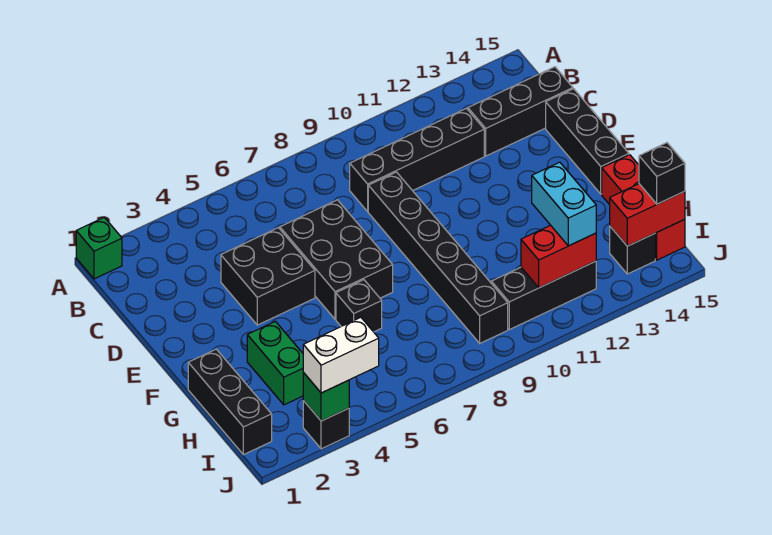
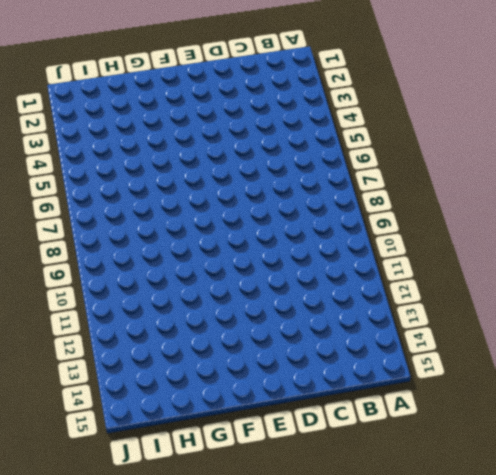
none -> green 1x1 brick [76,217,122,279]
none -> black 1x4 brick [350,108,484,211]
none -> black 1x3 brick [468,67,573,156]

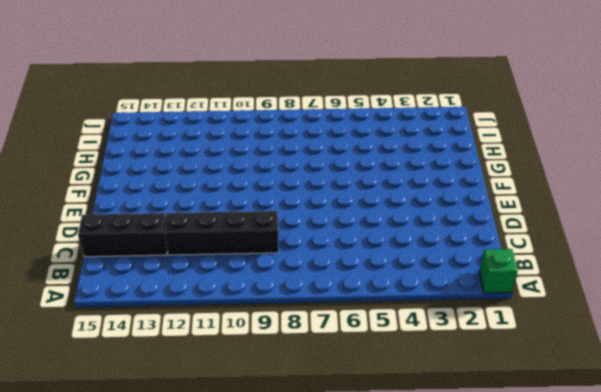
none -> black 2x2 brick [221,228,315,325]
none -> black 2x3 brick [280,200,393,319]
none -> black 1x6 brick [368,172,508,343]

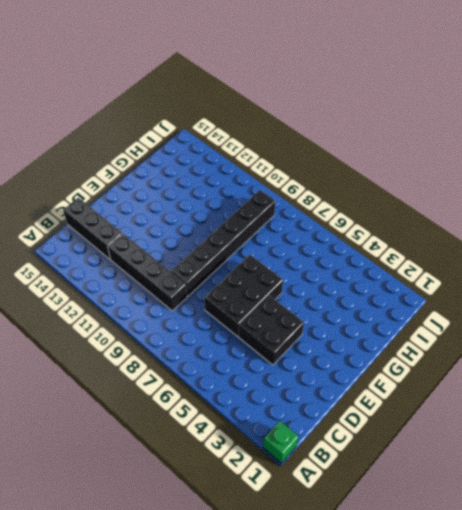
none -> black 1x3 brick [546,89,629,194]
none -> black 1x3 brick [188,349,272,455]
none -> green 1x2 brick [247,321,303,405]

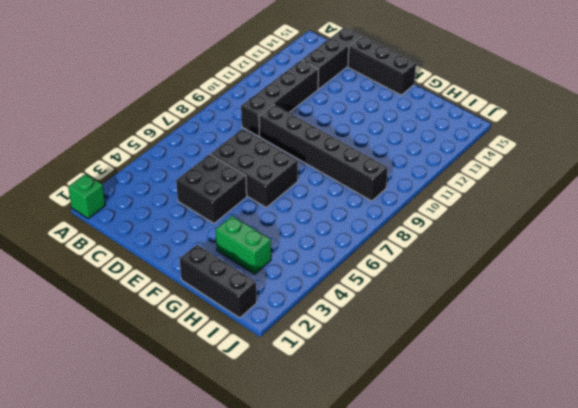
none -> black 1x1 brick [336,280,382,332]
none -> red 1x3 brick [602,155,685,260]
none -> black 1x3 brick [491,261,596,329]

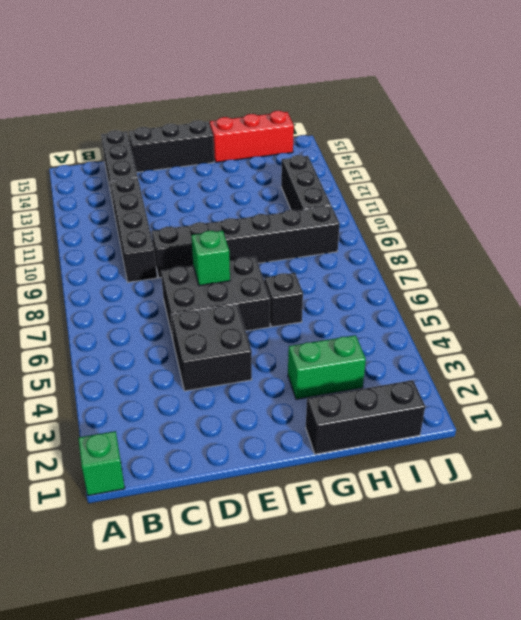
green 1x1 brick [191,231,230,286] -> green 1x1 brick moved to [303,373,349,421]
none -> black 1x1 brick [610,227,655,274]
none -> black 1x1 brick [303,401,349,449]
none -> red 1x2 brick [521,225,596,288]

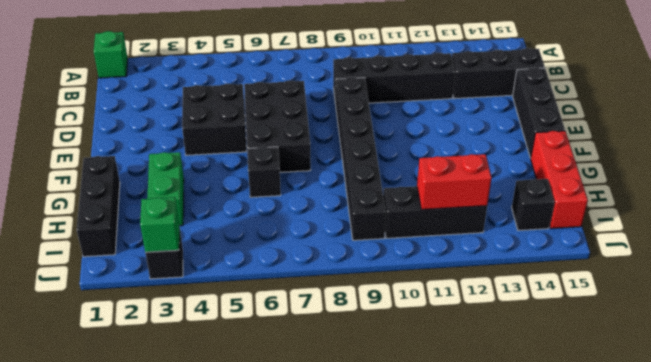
none -> red 1x2 brick [610,184,685,246]
none -> cyan 1x2 brick [532,162,596,246]
none -> black 1x1 brick [639,143,685,204]

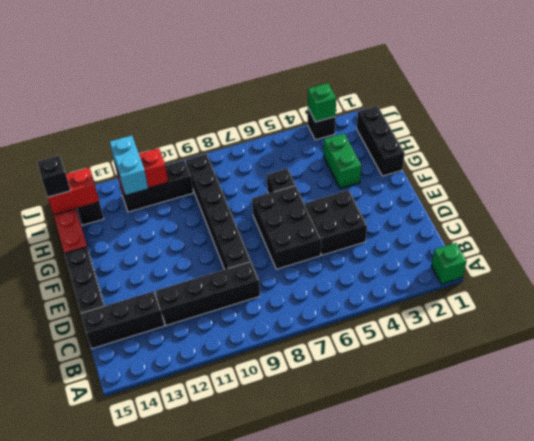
none -> white 1x2 brick [303,317,379,393]

